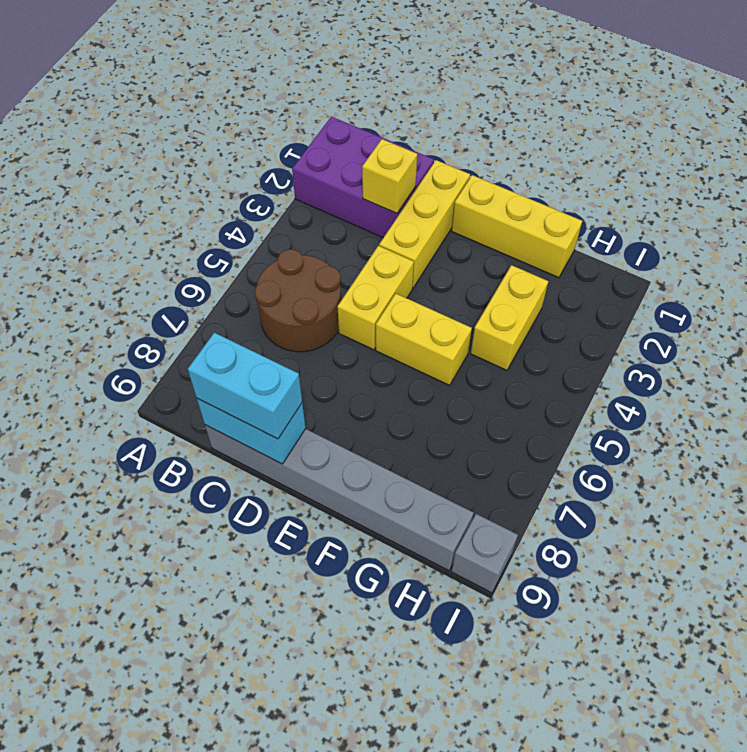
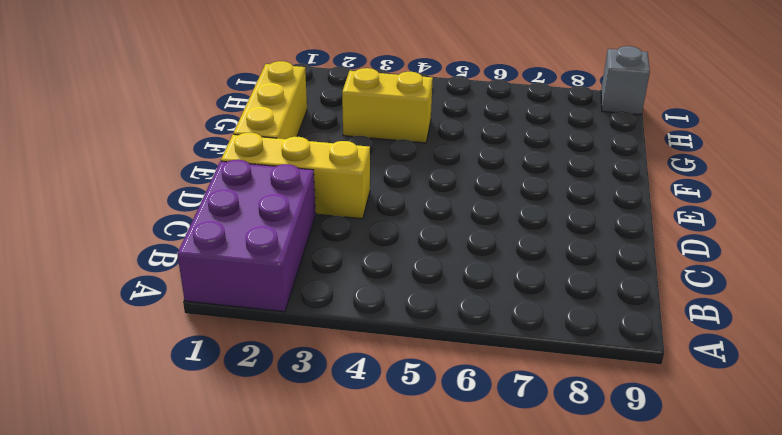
none -> brown 2x2 round brick [255,249,341,352]
none -> grey 1x6 brick [205,425,474,571]
none -> yellow 1x2 brick [337,246,414,350]

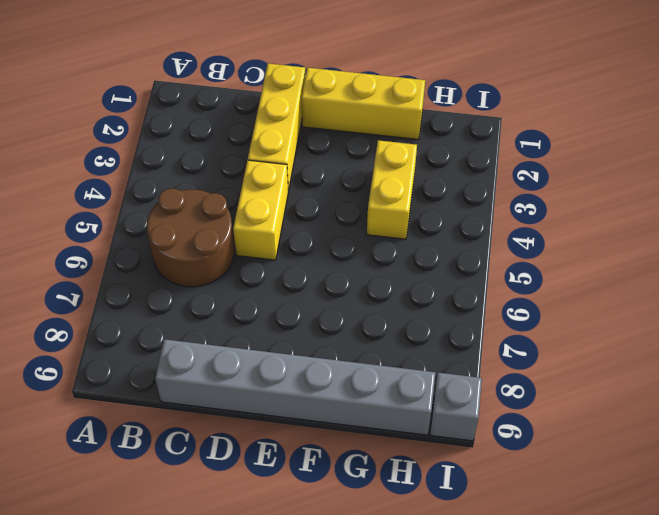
none -> purple 2x3 brick [292,117,434,238]
none -> yellow 1x2 brick [376,294,472,385]
none -> yellow 1x1 brick [362,139,417,213]

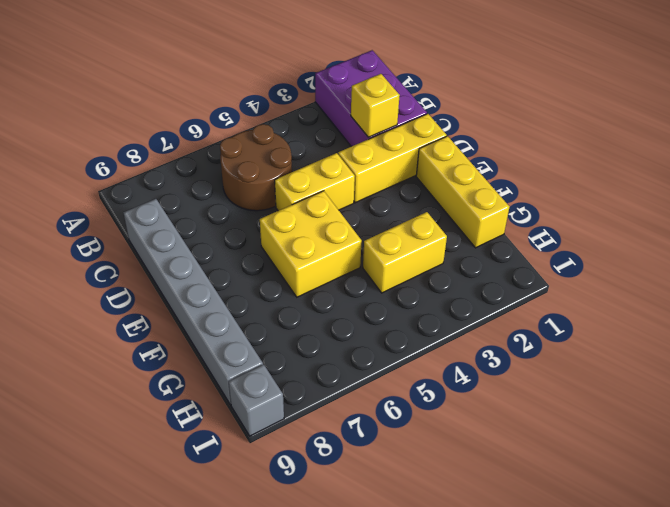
yellow 2x2 brick [260,191,362,297] -> yellow 1x2 brick [376,294,472,385]
none -> cyan 1x2 brick [197,399,306,464]
none -> cyan 1x2 brick [188,333,302,439]

